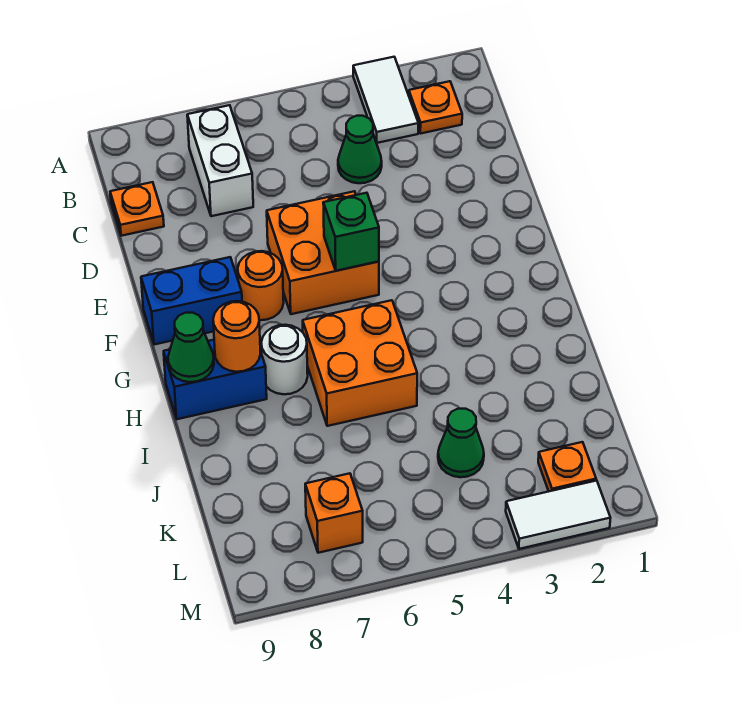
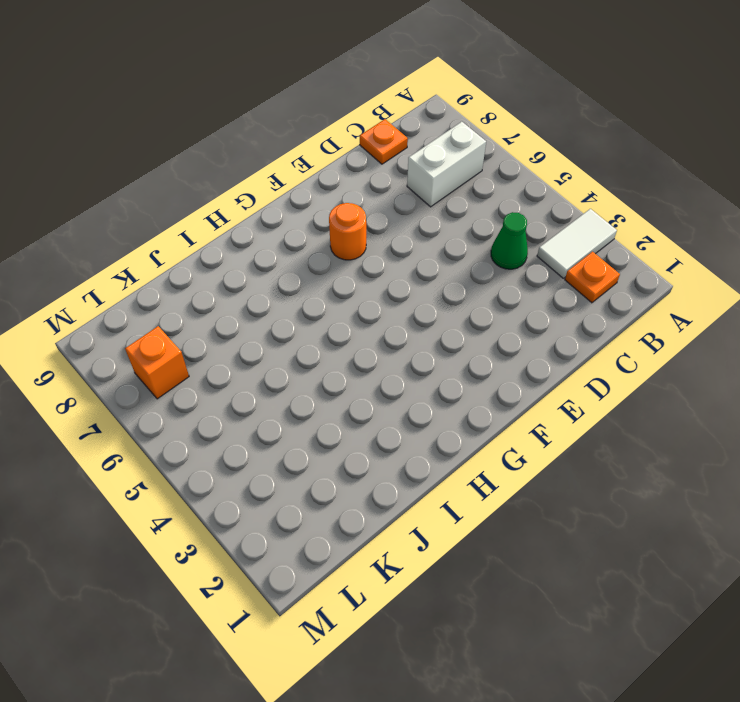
none -> orange 2x2 brick [267,191,379,314]
none -> blue 1x2 brick [141,257,242,345]
none -> orange 2x2 brick [303,300,417,426]

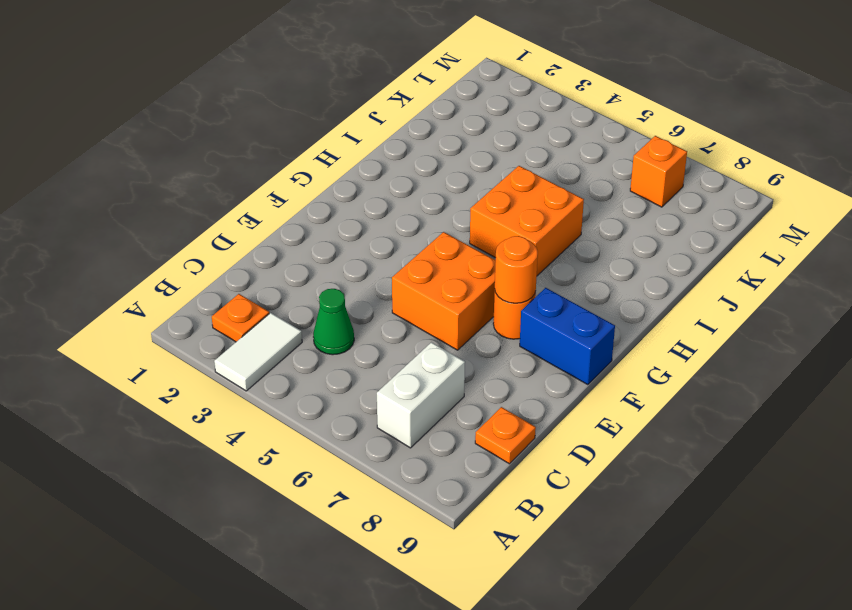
orange 1x1 round brick [495,236,538,303] -> orange 1x1 round brick moved to [213,301,260,372]
none -> white 1x1 round brick [261,325,308,394]
none -> blue 1x2 brick [164,340,267,419]
none -> green 1x1 cone [438,409,484,477]

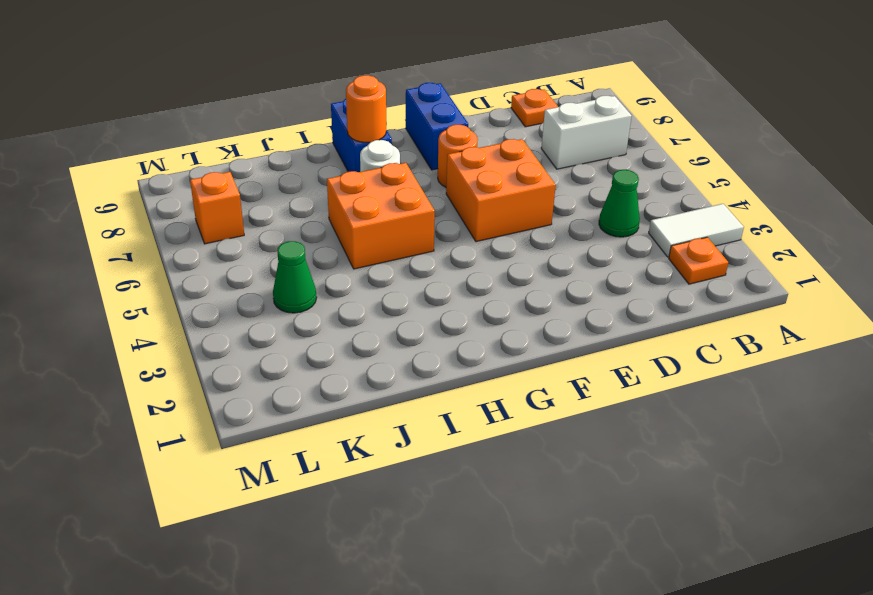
none -> orange 1x1 plate [538,442,596,491]
none -> white 1x2 tile [506,481,610,549]
none -> green 1x1 brick [323,193,379,271]

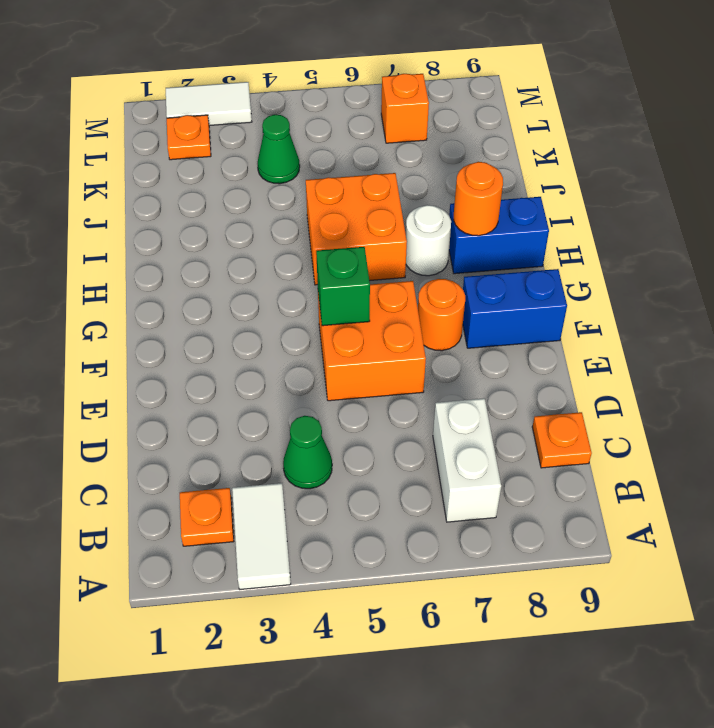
none -> green 1x1 cone [168,313,214,382]

